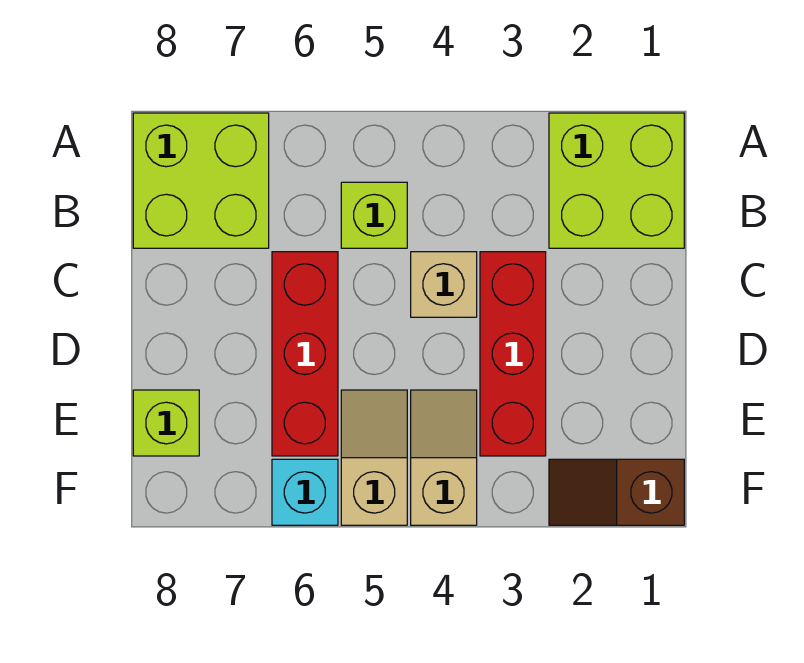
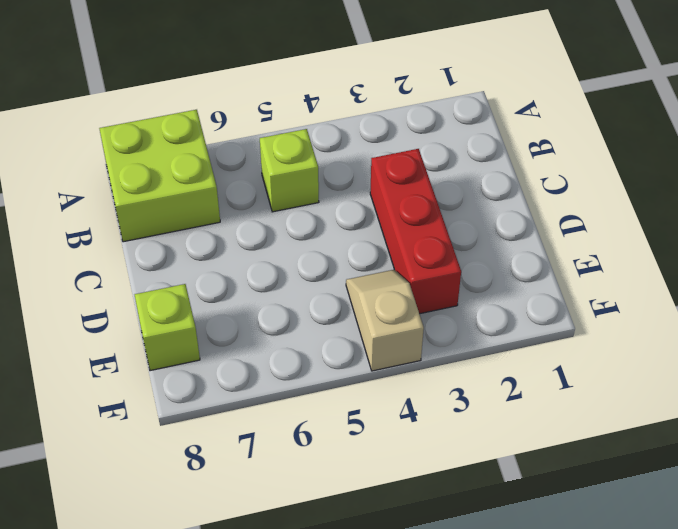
none -> lime 2x2 brick [549,113,684,248]
none -> tan 1x1 brick [411,252,477,317]

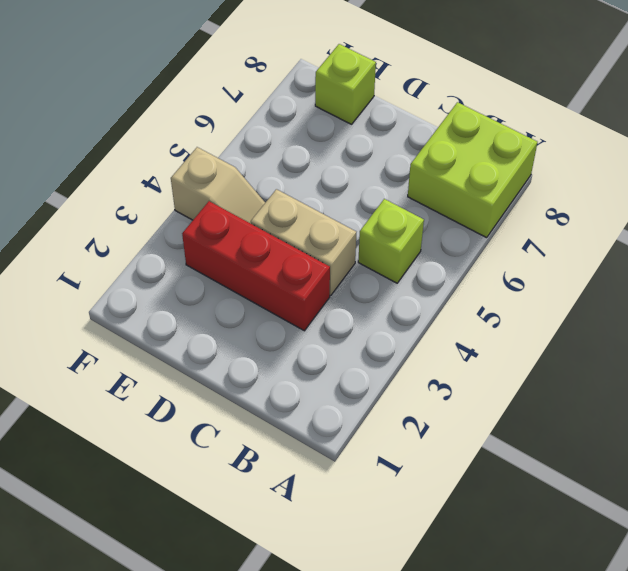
tan 1x2 brick [251,189,356,295] -> tan 1x1 brick [411,252,477,317]
none -> lime 2x2 brick [549,113,684,248]
none -> red 1x3 brick [272,252,338,456]

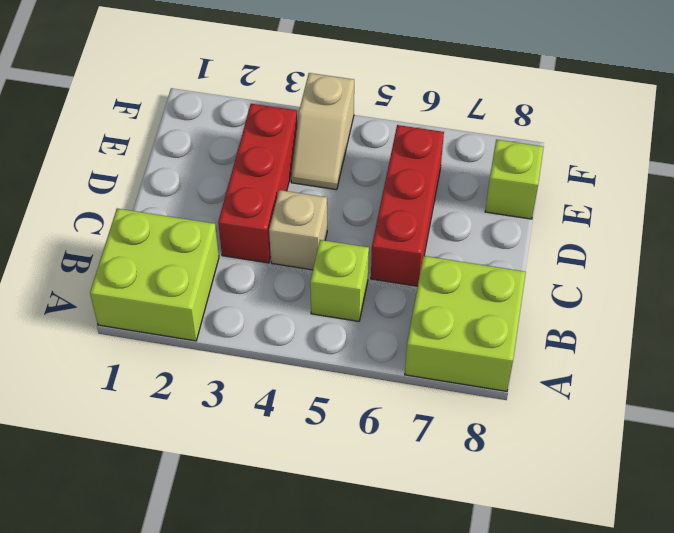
none -> tan 1x2 slope [341,390,407,525]
none -> brown 1x2 slope [549,459,684,525]

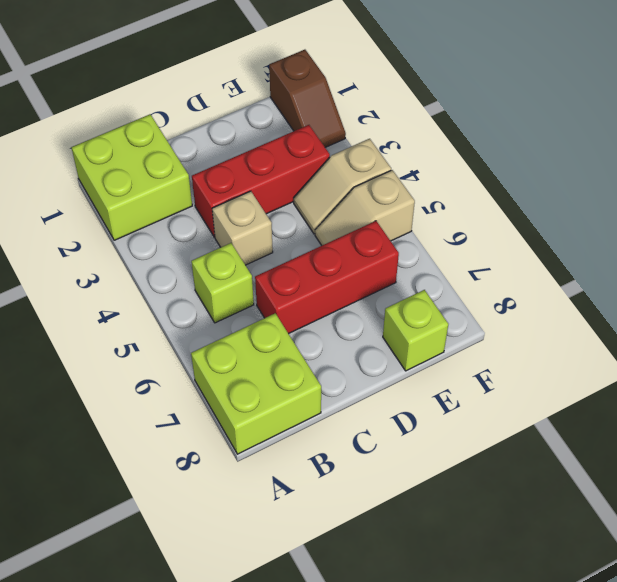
none -> cyan 1x1 brick [272,459,338,525]

